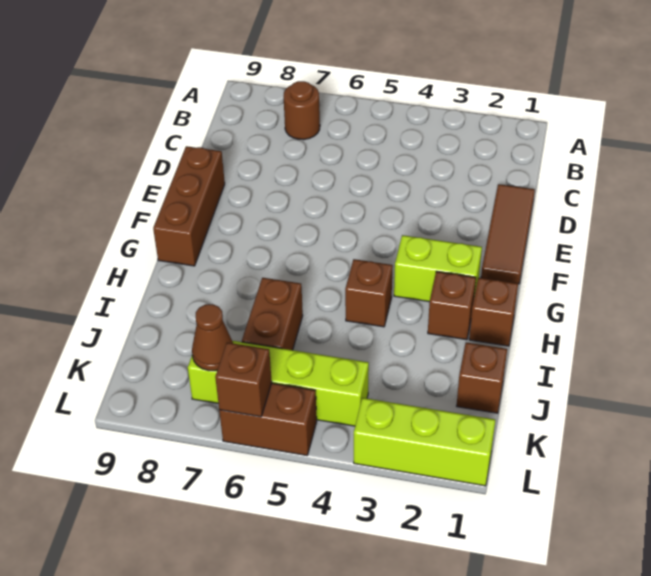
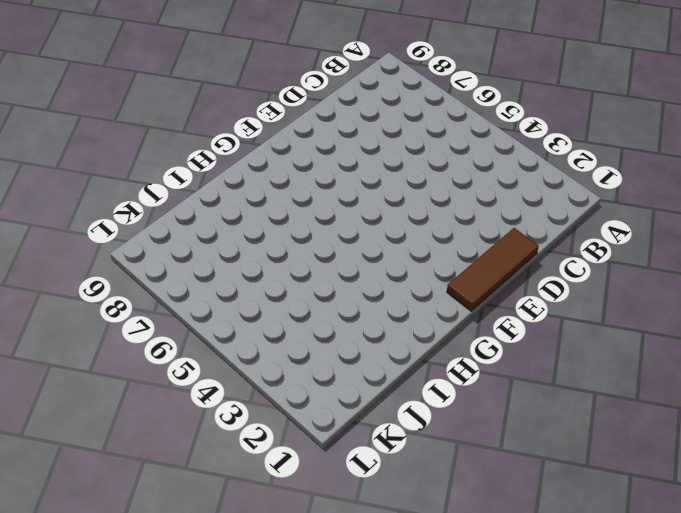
none -> brown 1x1 round brick [284,81,320,140]
none -> brown 1x3 brick [153,146,225,266]
none -> lime 1x2 brick [394,235,482,302]

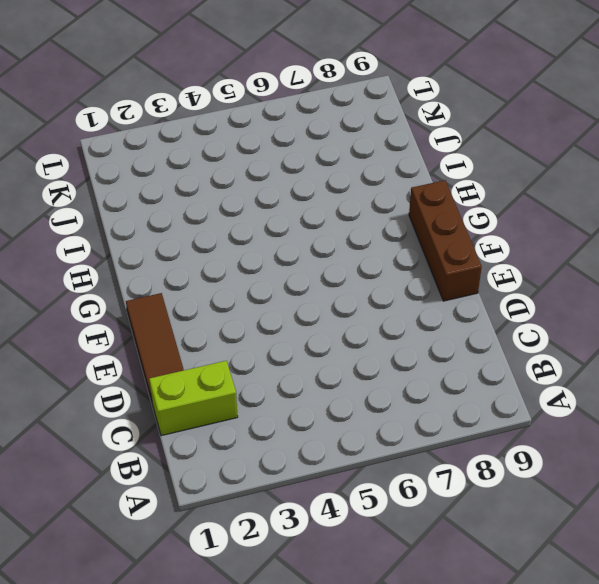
lime 1x2 brick [149,361,238,436] -> lime 1x2 brick moved to [394,235,482,302]
none -> brown 1x1 round brick [284,81,320,140]
none -> brown 1x1 brick [469,278,518,346]
none -> brown 1x1 brick [428,271,476,340]

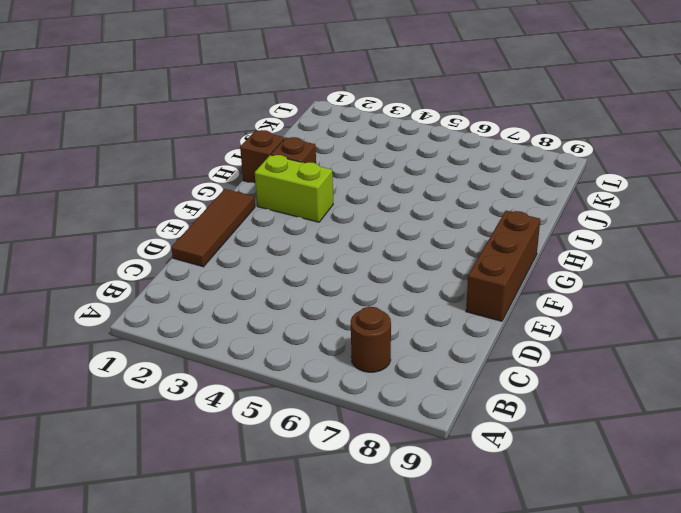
none -> brown 1x1 brick [345,259,393,327]
none -> brown 1x2 brick [242,278,303,350]
none -> brown 1x1 brick [457,342,507,413]

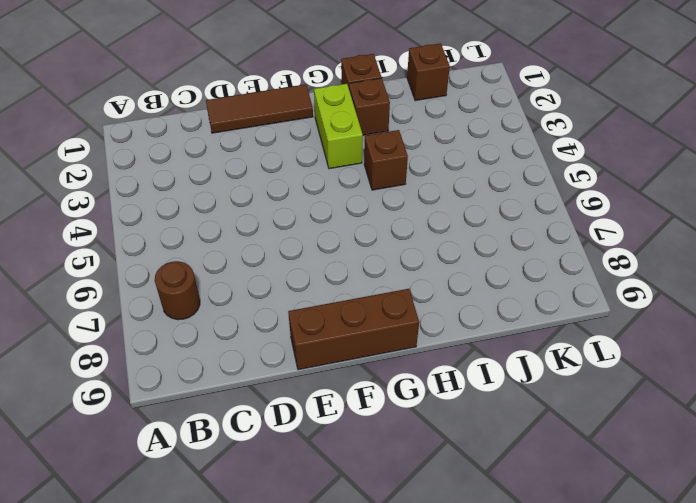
none -> brown 1x2 brick [242,278,303,350]
none -> lime 1x4 brick [188,341,369,426]
none -> lime 1x3 brick [354,398,495,486]

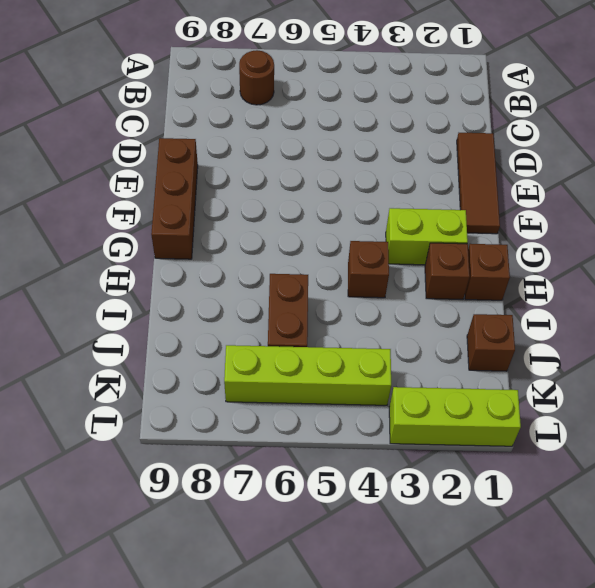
none -> brown 1x2 brick [219,383,317,456]
none -> brown 1x1 cone [192,304,233,371]
none -> brown 1x1 brick [215,343,272,417]

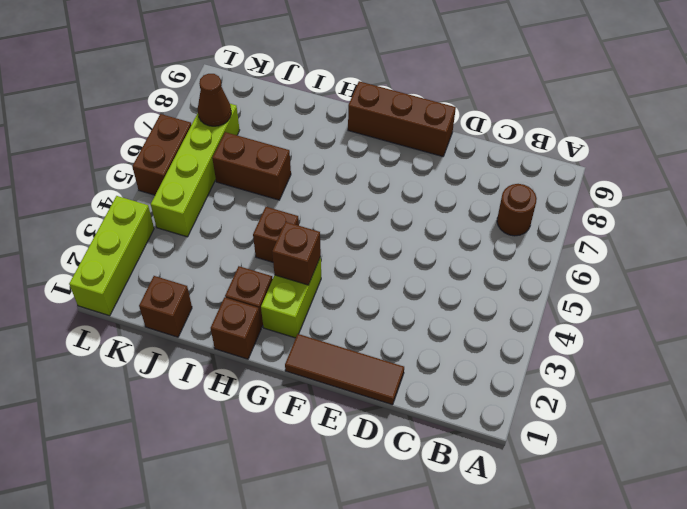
brown 1x1 brick [272,222,321,285] -> brown 1x1 brick moved to [215,343,272,417]

